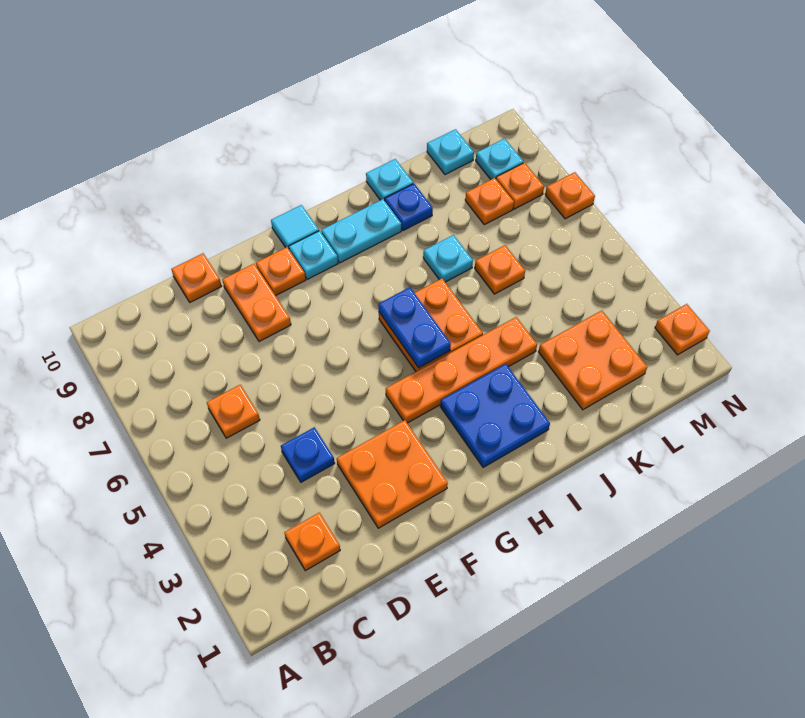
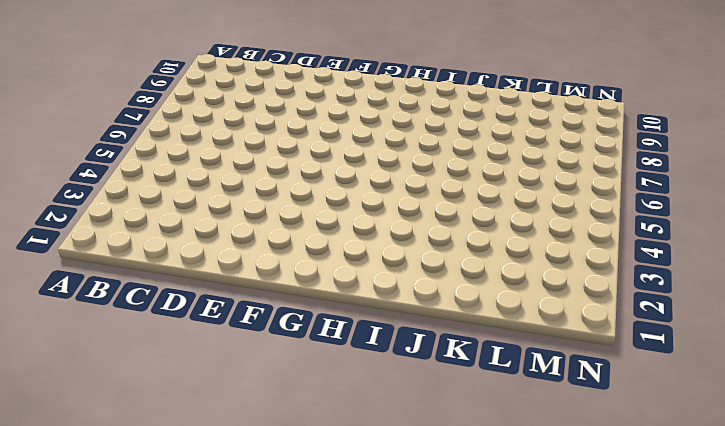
none -> orange 1x1 plate [284,513,340,571]
none -> orange 1x1 plate [207,385,260,438]
none -> blue 1x1 plate [281,427,335,482]

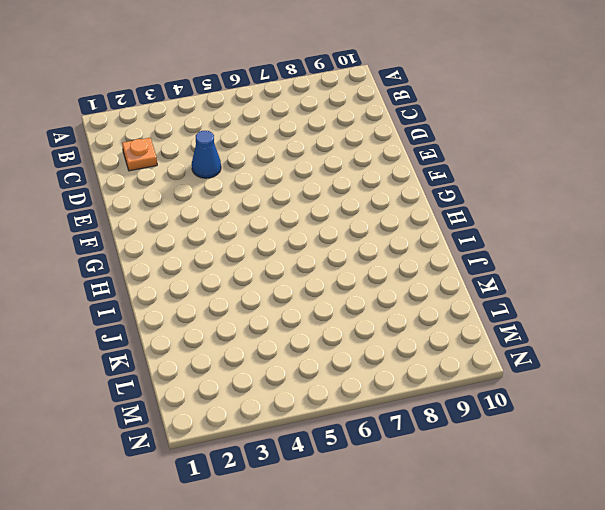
blue 1x1 cone [192,131,221,178] -> blue 1x1 plate [281,427,335,482]
none -> orange 1x1 plate [207,385,260,438]
none -> orange 1x1 plate [171,253,222,302]
none -> orange 2x2 plate [337,420,448,528]

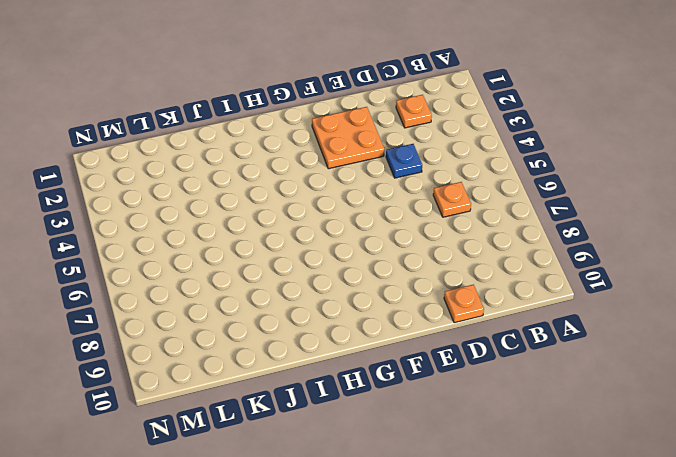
none -> orange 1x2 plate [222,264,291,342]
none -> orange 1x1 plate [256,247,306,296]
none -> orange 1x4 plate [386,317,537,423]

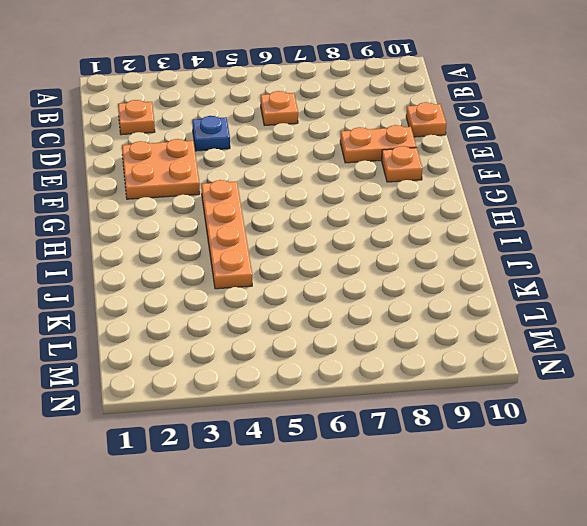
none -> cyan 1x1 plate [289,231,338,279]
none -> cyan 1x1 tile [271,205,319,249]
none -> blue 2x2 plate [440,364,550,468]

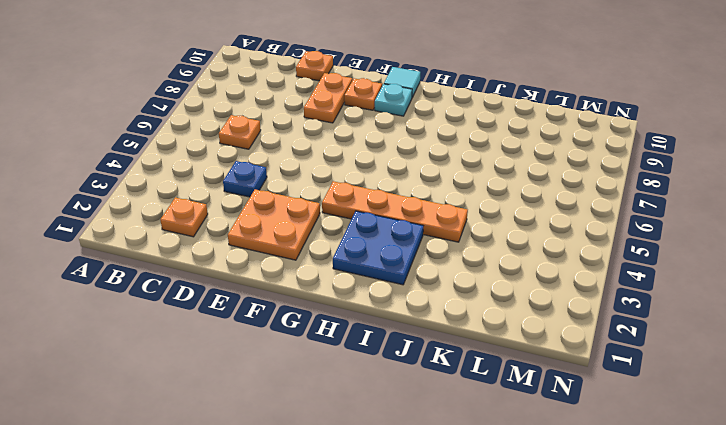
none -> orange 2x2 plate [379,278,483,371]
none -> cyan 1x2 plate [321,199,401,263]
none -> cyan 1x1 plate [423,235,473,282]

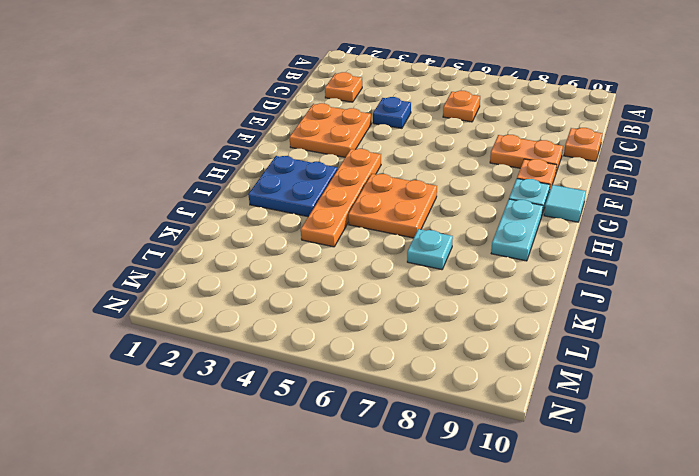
none -> blue 1x1 plate [385,184,433,231]
none -> cyan 1x1 plate [366,159,413,201]
none -> orange 2x2 plate [539,310,647,410]

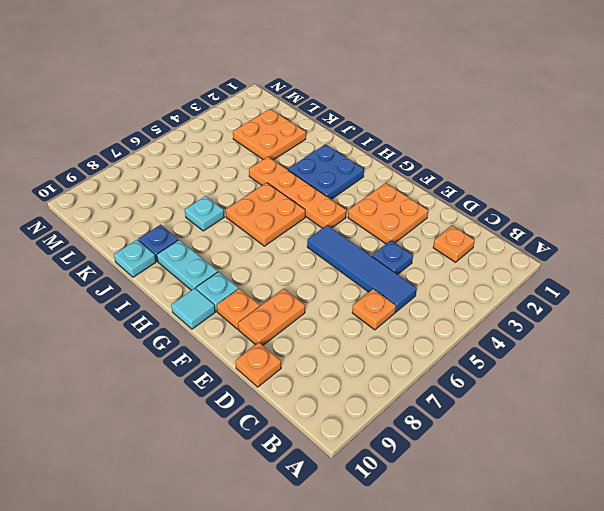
blue 1x4 tile [307,225,417,312] -> none
none -> orange 1x1 plate [475,245,525,294]
none -> orange 1x1 plate [465,178,514,225]
none -> cyan 1x1 plate [427,129,474,175]

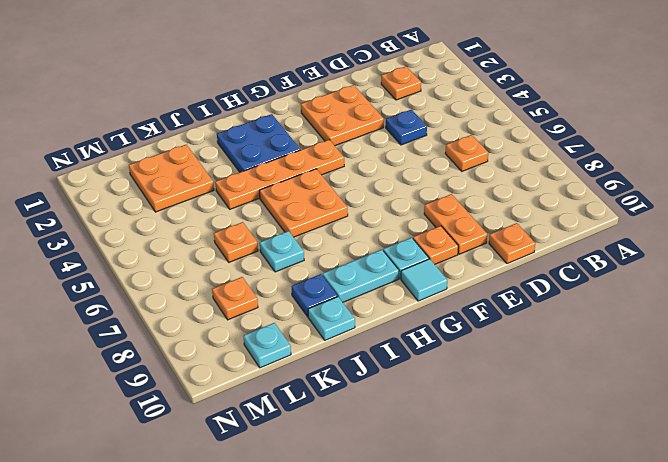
none -> orange 1x1 plate [496,163,544,209]
none -> cyan 1x1 plate [476,139,524,179]
none -> orange 1x1 plate [655,304,710,355]

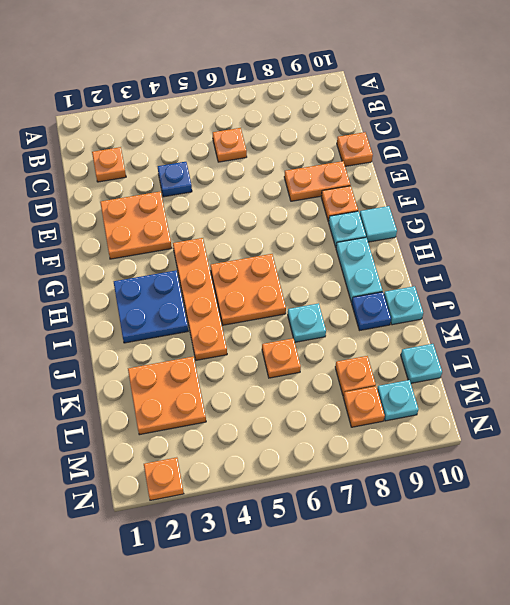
none -> orange 1x1 plate [545,172,595,219]
none -> blue 1x2 plate [378,287,451,368]

